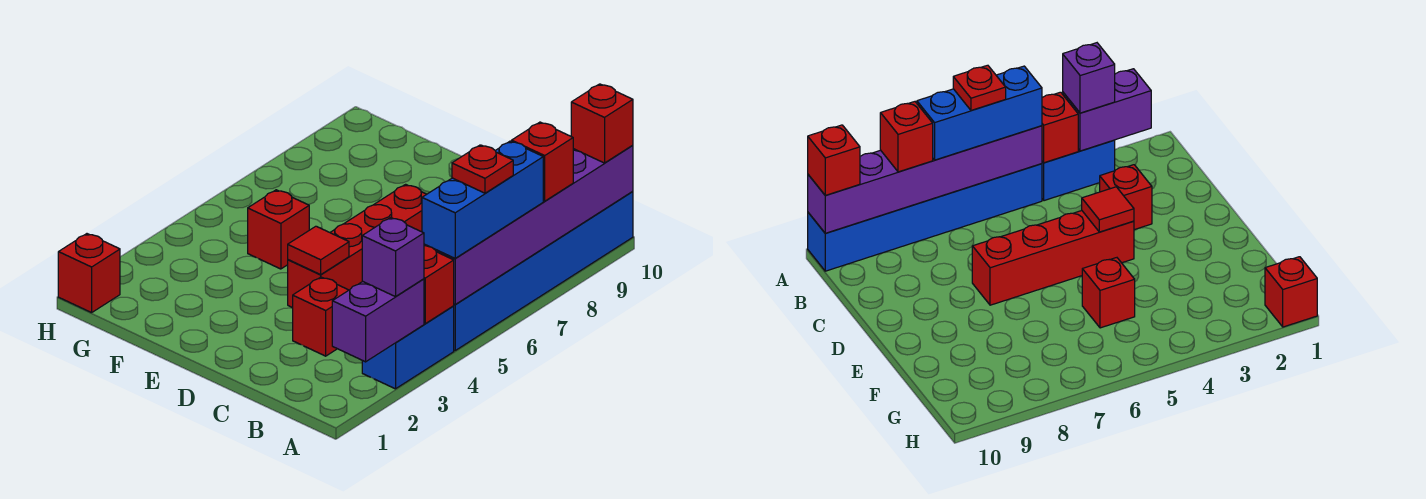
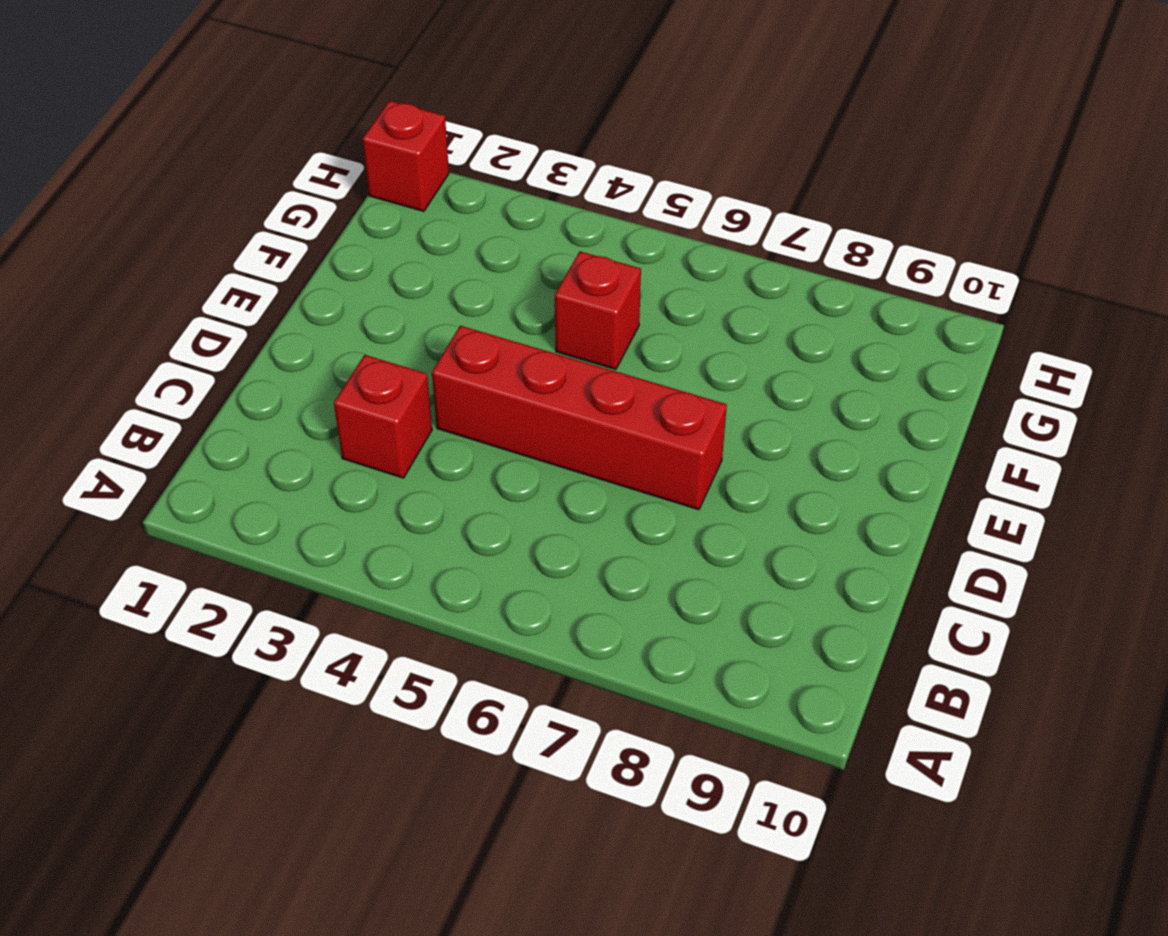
none -> blue 1x2 brick [362,306,454,389]
none -> blue 1x6 brick [454,192,633,350]
none -> purple 1x2 brick [332,279,424,362]

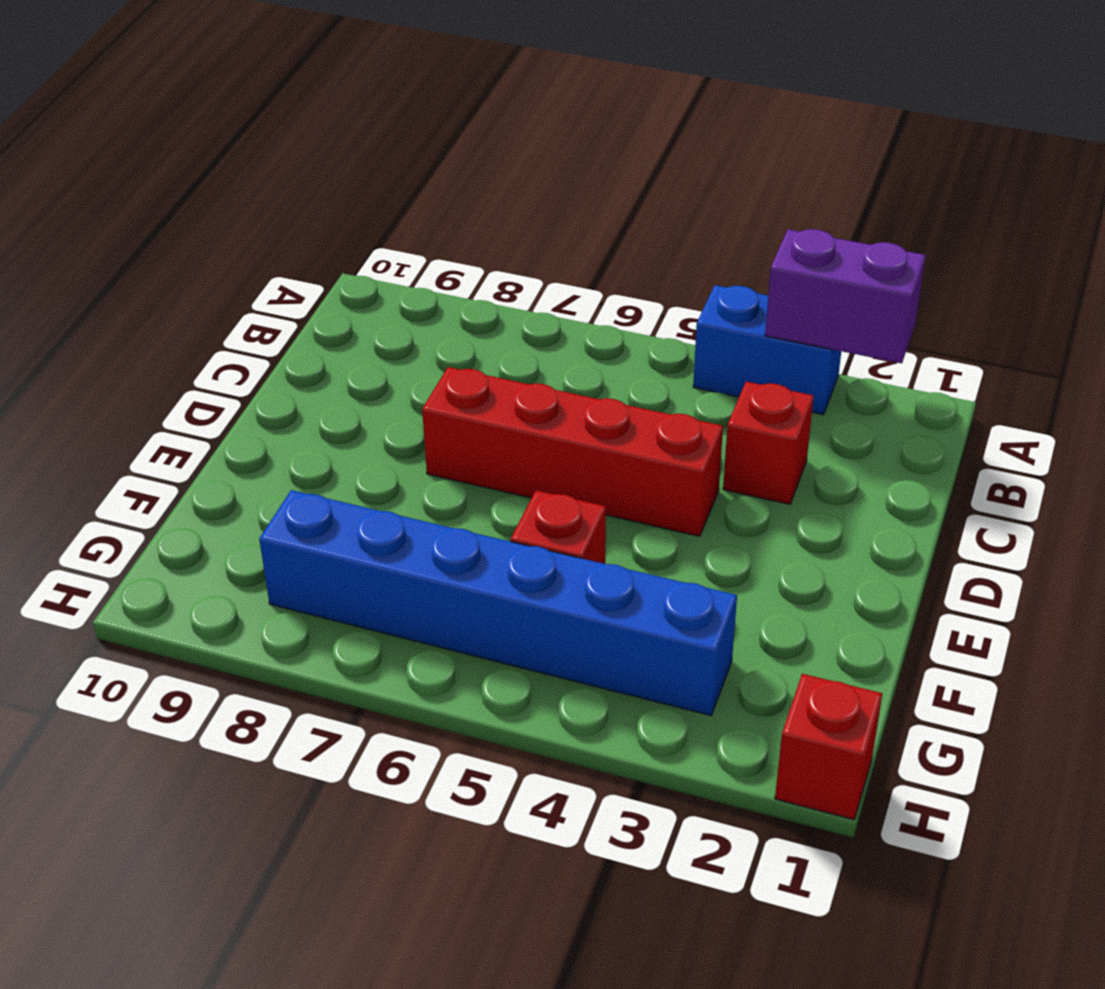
blue 1x6 brick [259,490,737,715] -> blue 1x6 brick moved to [454,192,633,350]
none -> red 1x1 brick [424,246,454,323]
none -> purple 1x6 brick [424,145,633,305]
none -> red 1x1 tile [288,226,349,275]

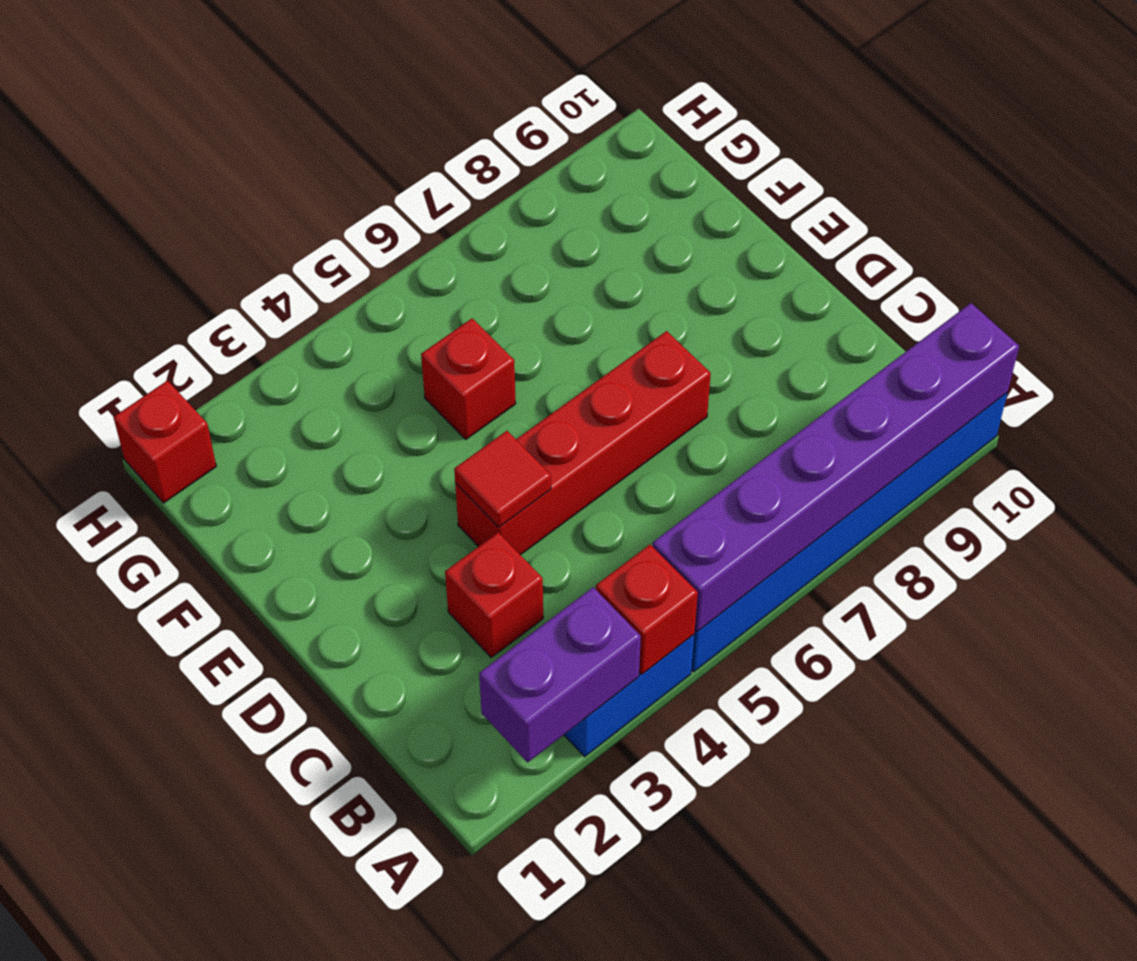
none -> purple 1x1 brick [362,218,424,297]
none -> blue 1x3 brick [422,141,543,258]
none -> red 1x1 brick [512,122,573,201]

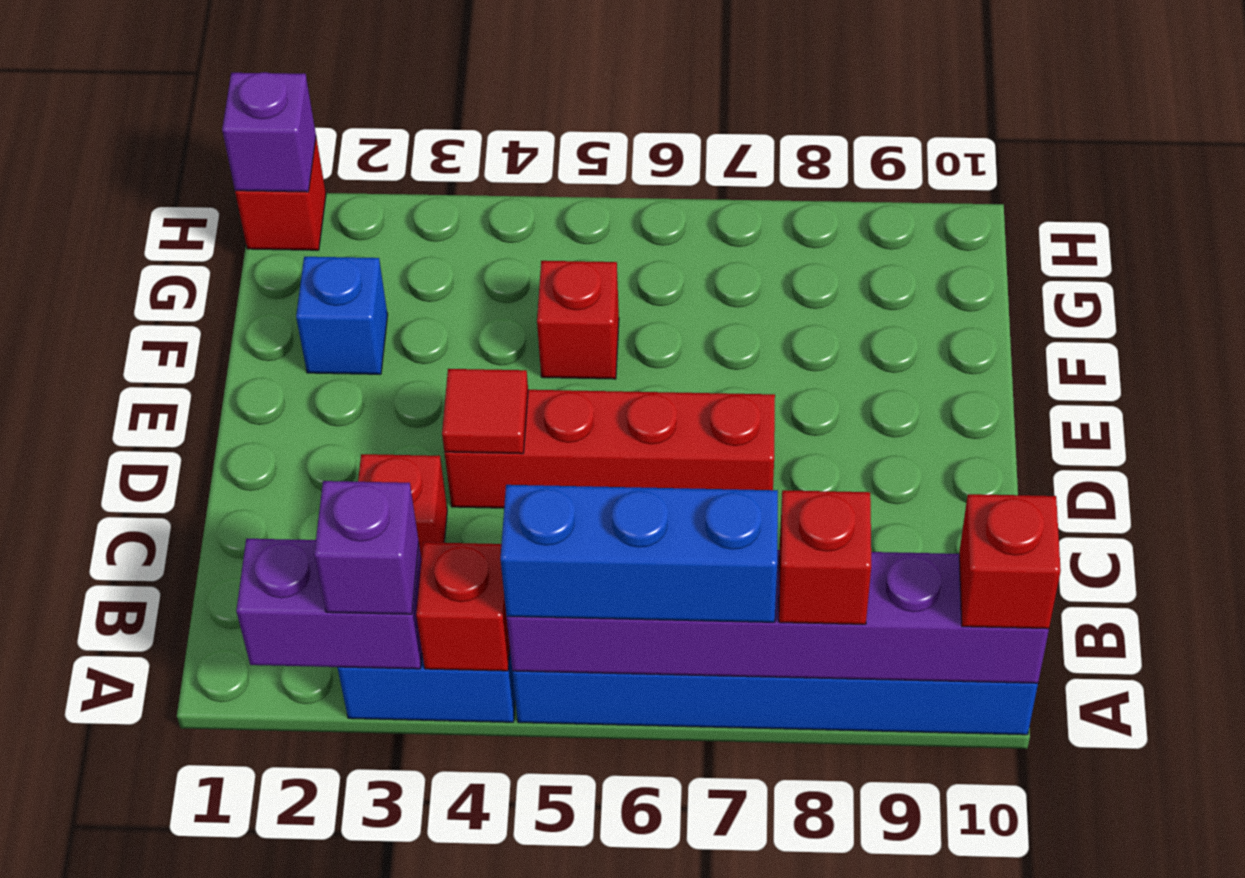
blue 1x1 brick [296,257,388,374] -> none
purple 1x1 brick [222,72,316,192] -> none
none -> red 1x1 plate [452,145,513,193]

